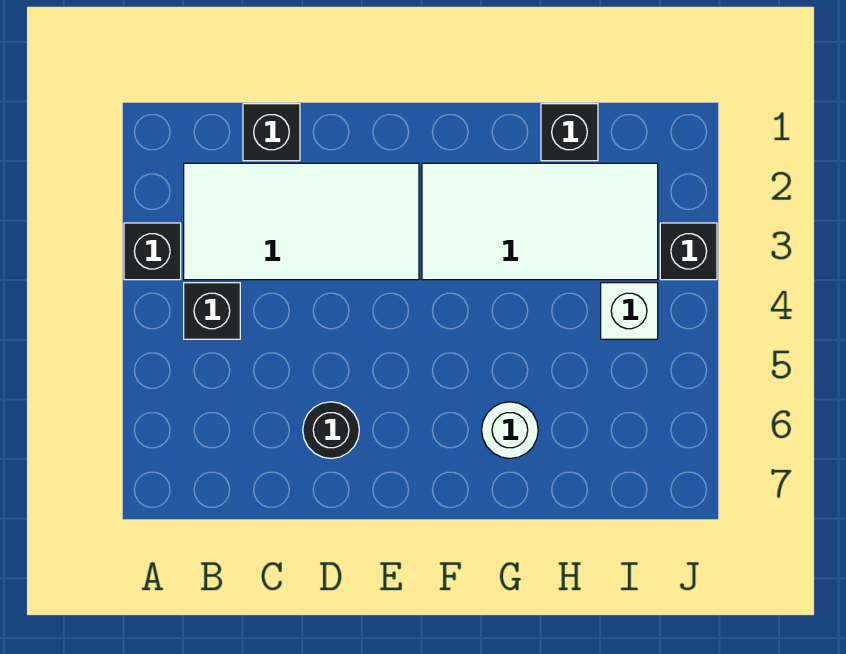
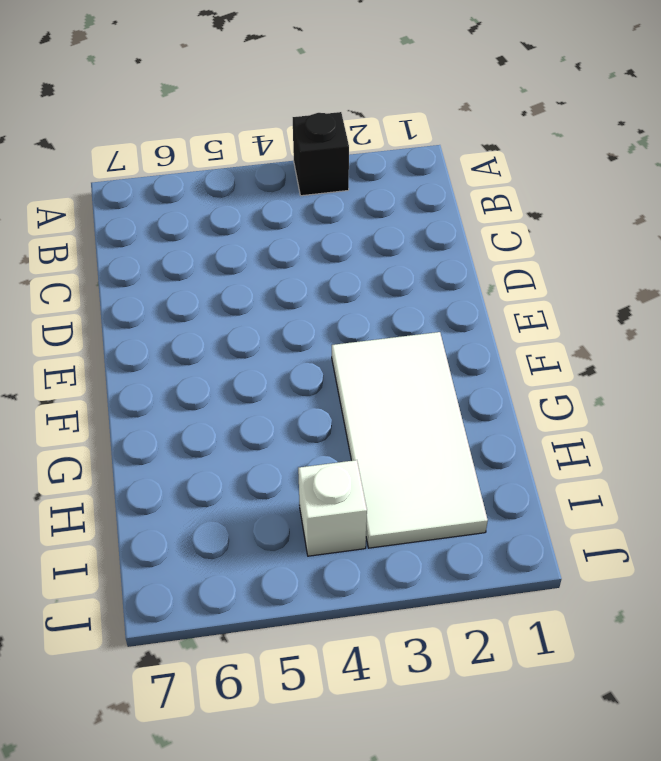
none -> white 2x4 tile [184,163,419,280]
none -> black 1x1 brick [184,283,240,339]

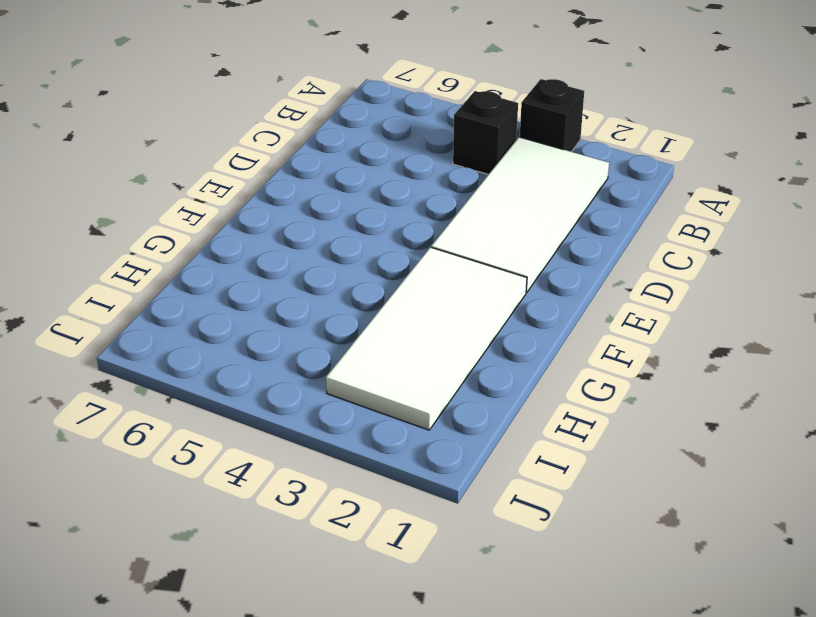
none -> black 1x1 brick [243,104,300,161]
none -> black 1x1 round brick [303,402,359,458]

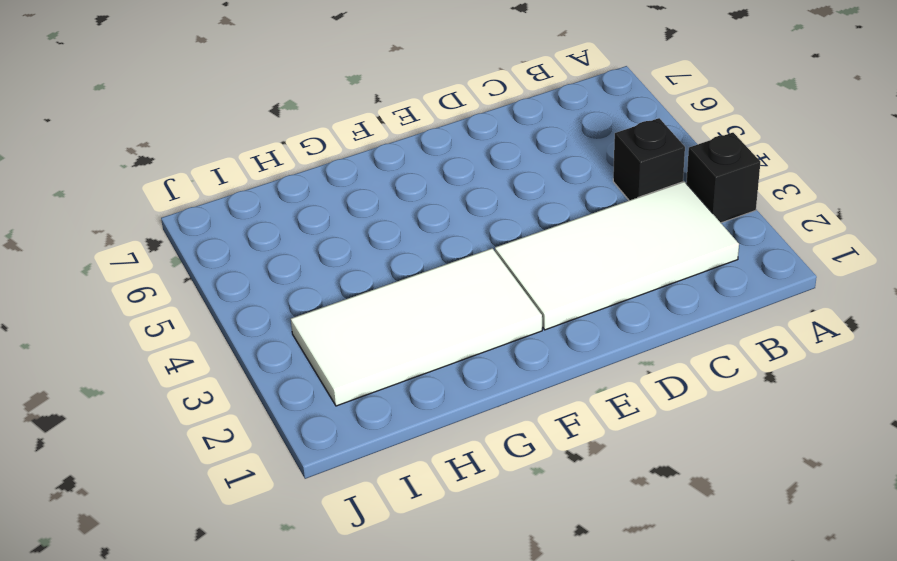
none -> black 1x1 brick [243,104,300,161]
none -> black 1x1 round brick [303,402,359,458]

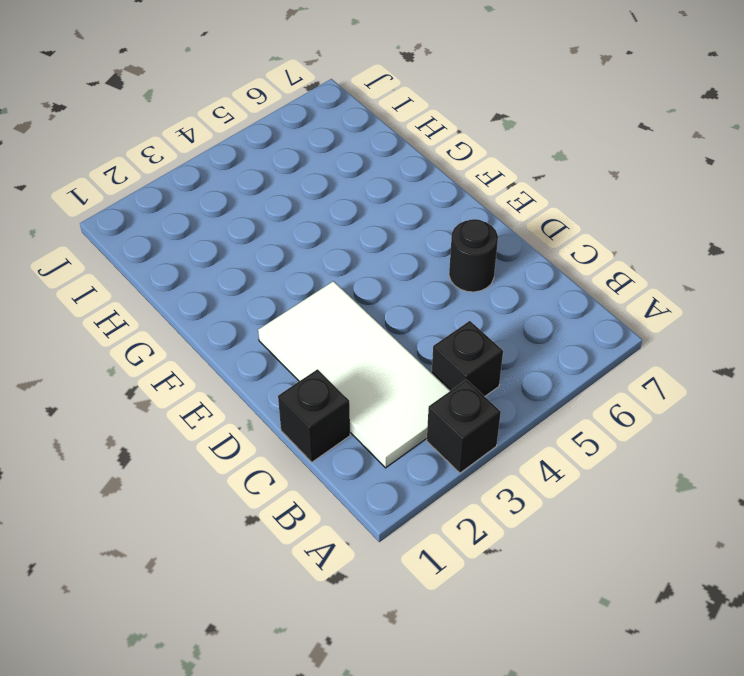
none -> white 2x4 tile [422,163,658,280]
none -> white 1x1 round brick [482,402,538,458]

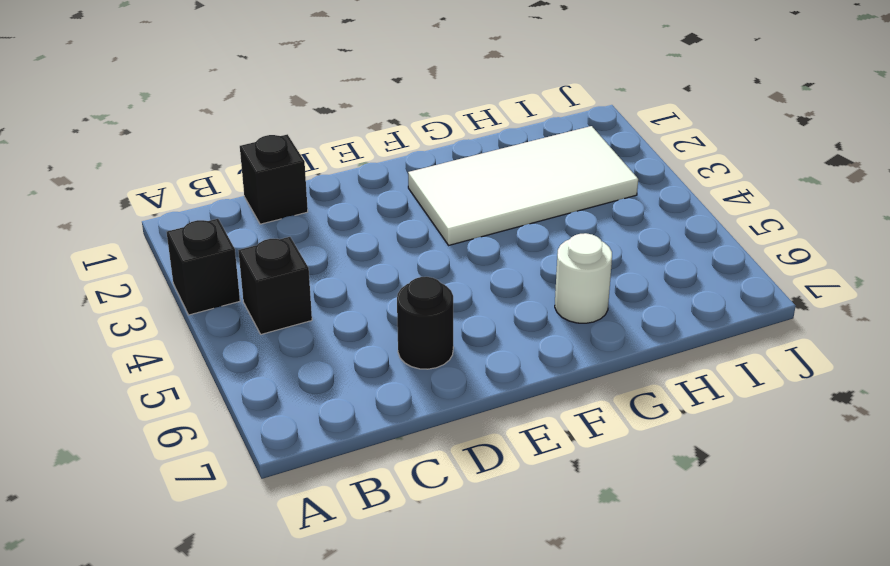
none -> white 2x4 tile [184,163,419,280]
none -> black 1x1 brick [541,104,598,161]

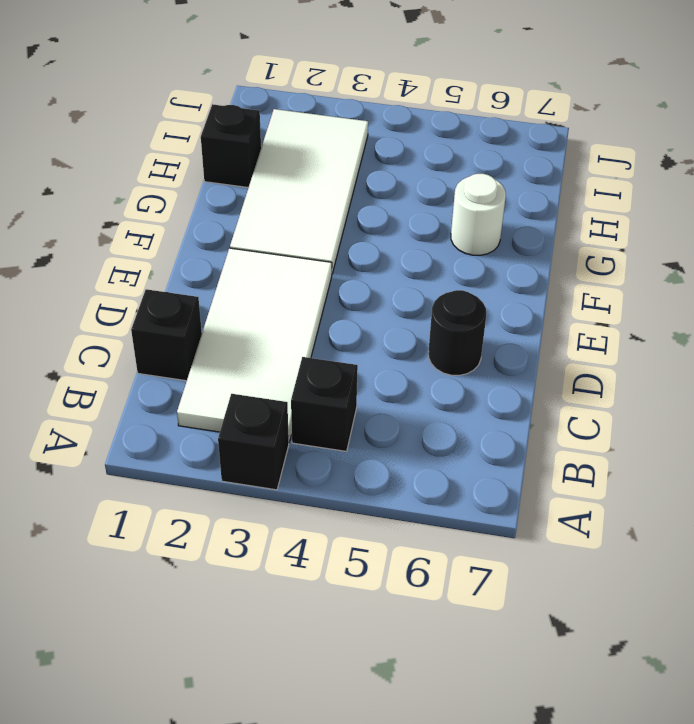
none -> white 1x1 brick [601,283,658,339]
none -> black 1x1 brick [660,223,717,280]

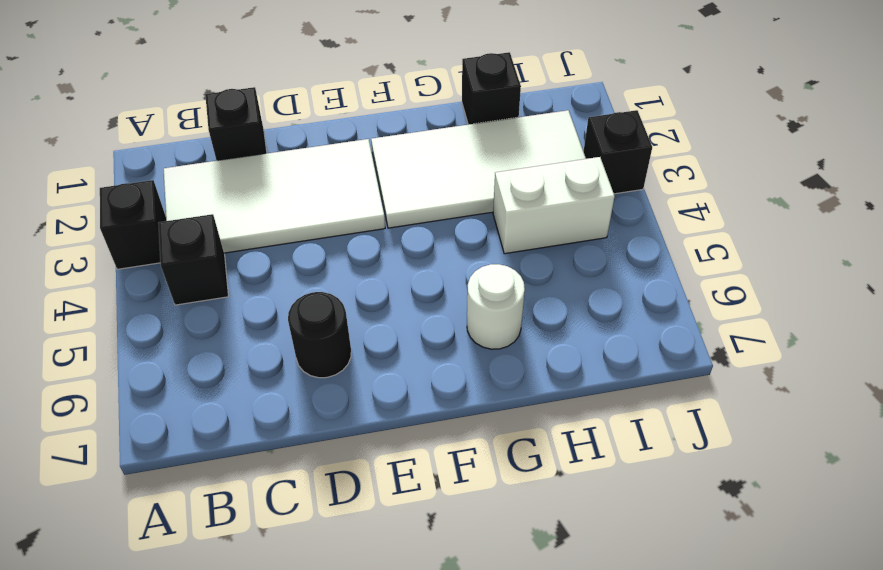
white 1x2 brick [493,157,615,254] -> white 1x1 brick [601,283,658,339]

